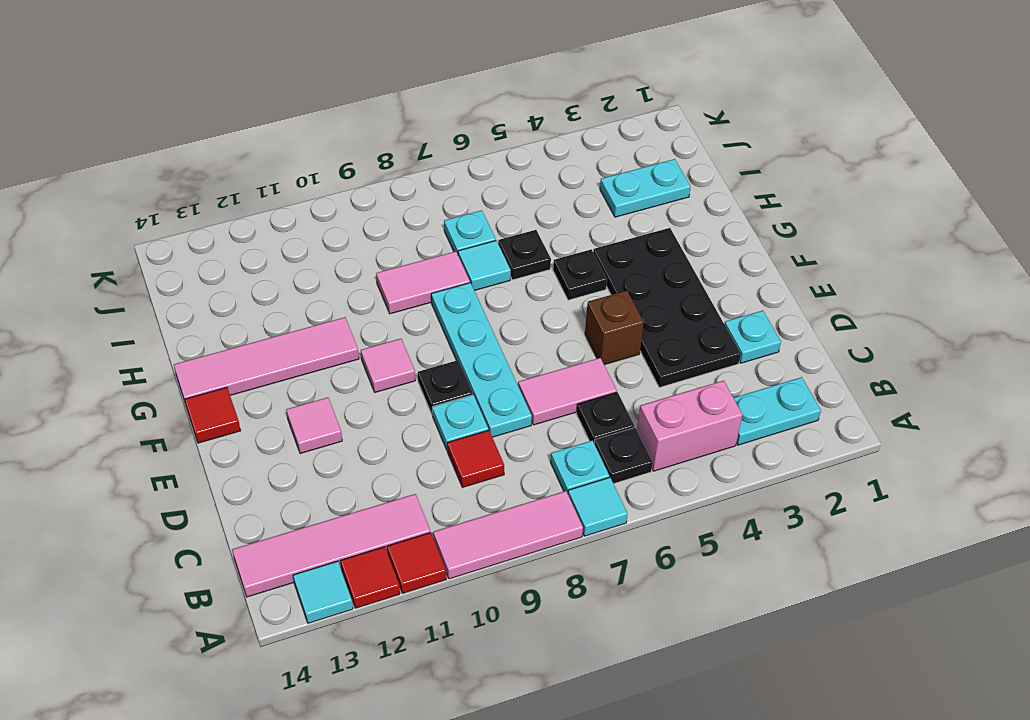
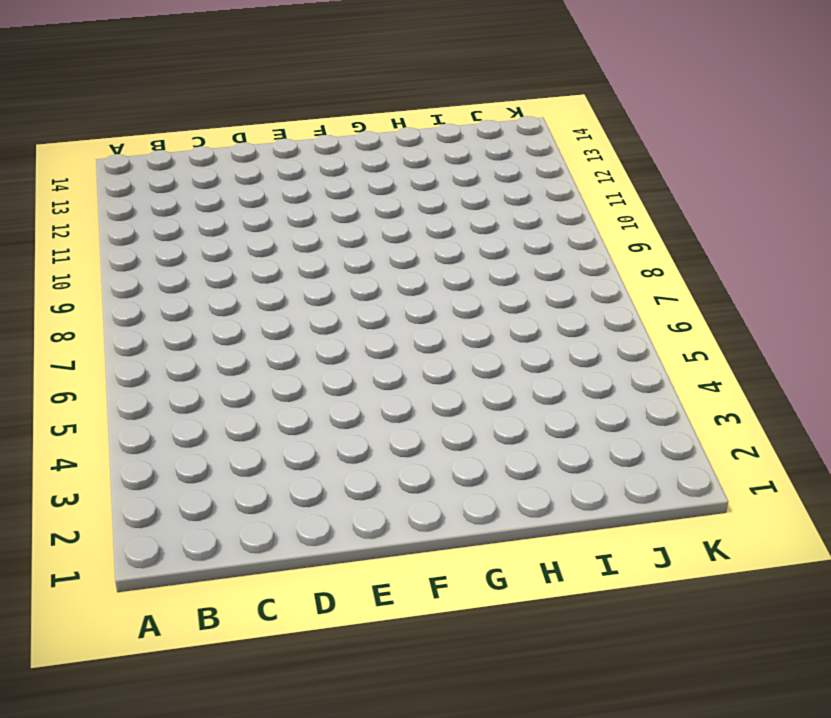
none -> cyan 1x1 tile [568,477,628,536]
none -> pink 1x3 tile [433,491,583,579]
none -> red 1x1 tile [387,533,446,594]

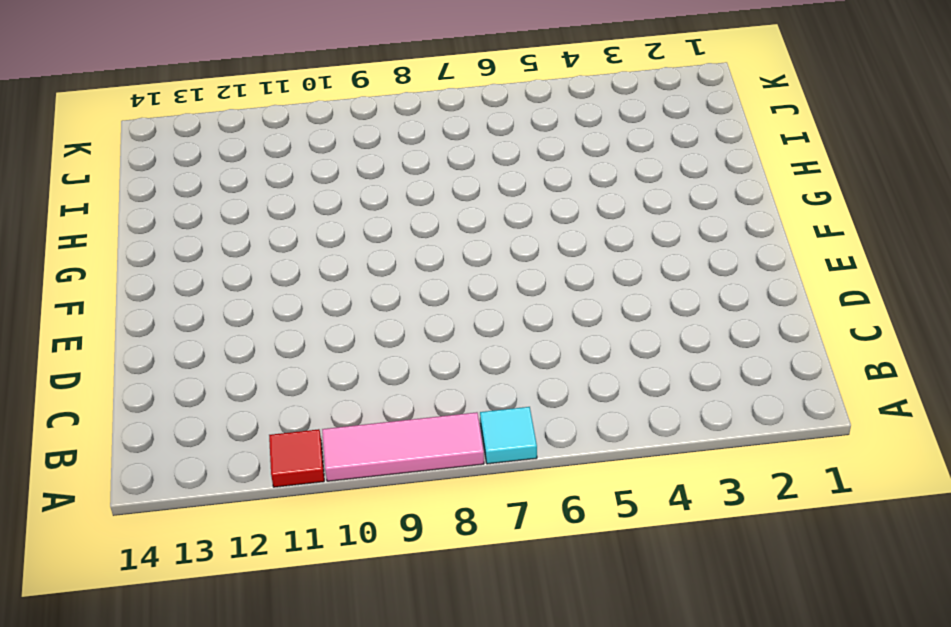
none -> red 1x1 tile [341,547,400,608]
none -> cyan 1x1 tile [293,561,353,623]
none -> cyan 1x2 plate [734,377,821,445]

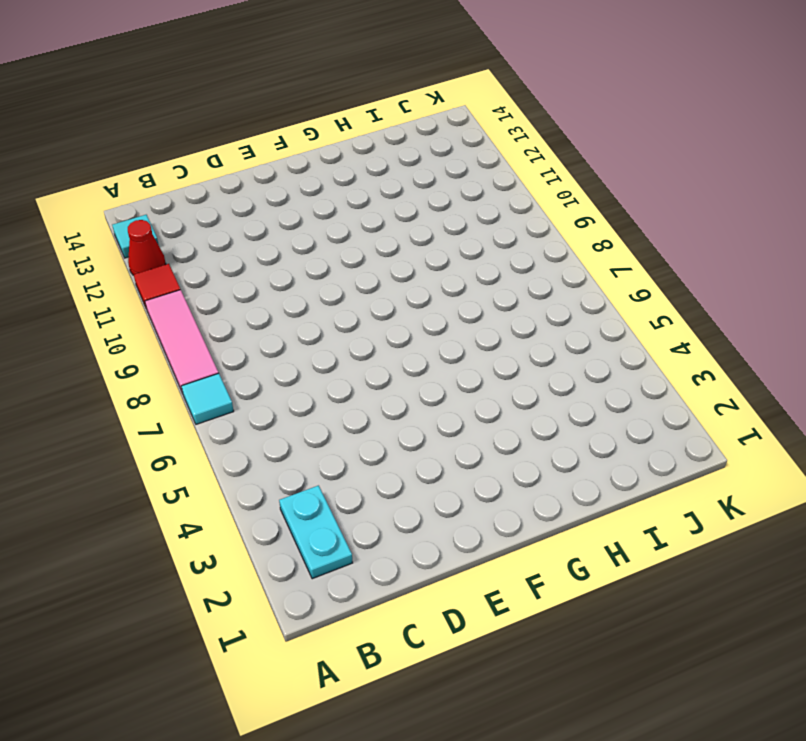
red 1x1 cone [128,220,166,275] -> red 1x1 tile [341,547,400,608]
none -> pink 1x2 brick [637,381,743,471]
none -> black 1x1 plate [594,428,653,484]
none -> cyan 1x1 plate [551,441,609,493]

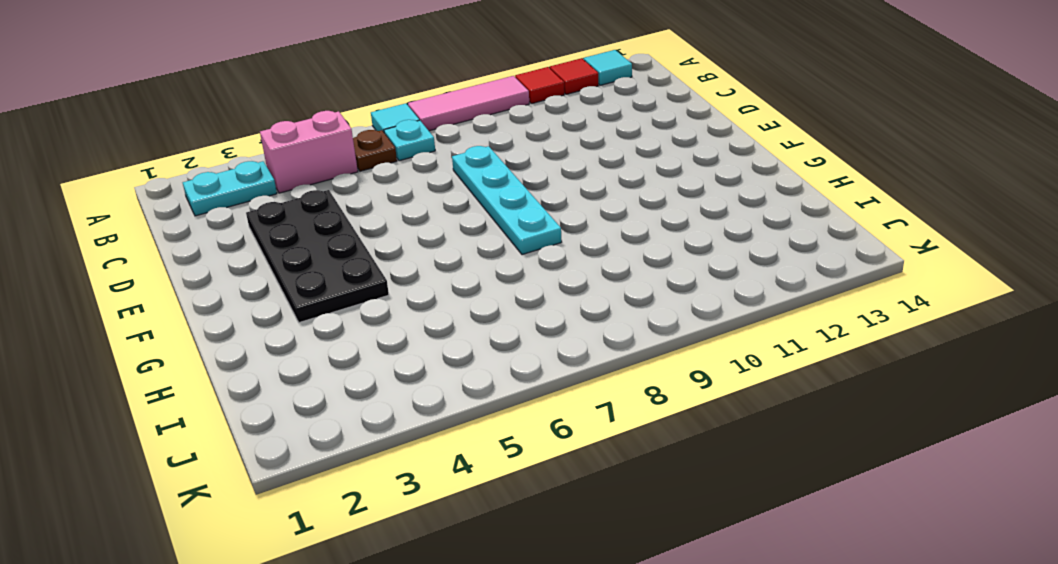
brown 1x1 plate [353,130,397,171] -> black 1x1 plate [594,428,653,484]
none -> pink 1x4 tile [232,494,430,597]
none -> black 1x1 plate [577,392,634,442]
none -> red 1x1 tile [447,430,504,487]

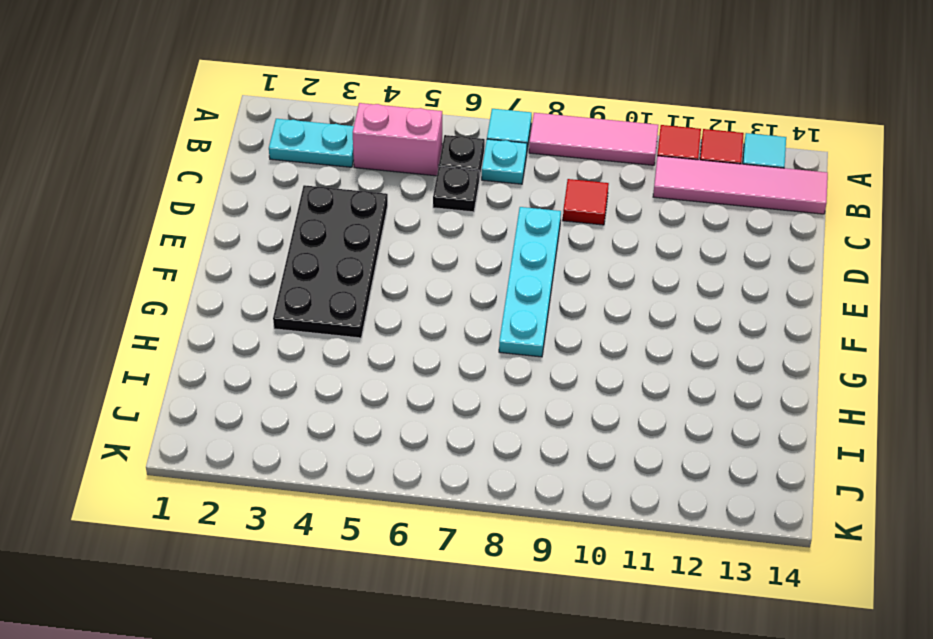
none -> cyan 1x1 plate [724,311,781,363]
none -> pink 1x2 tile [518,358,617,425]
none -> cyan 1x1 plate [432,395,488,451]

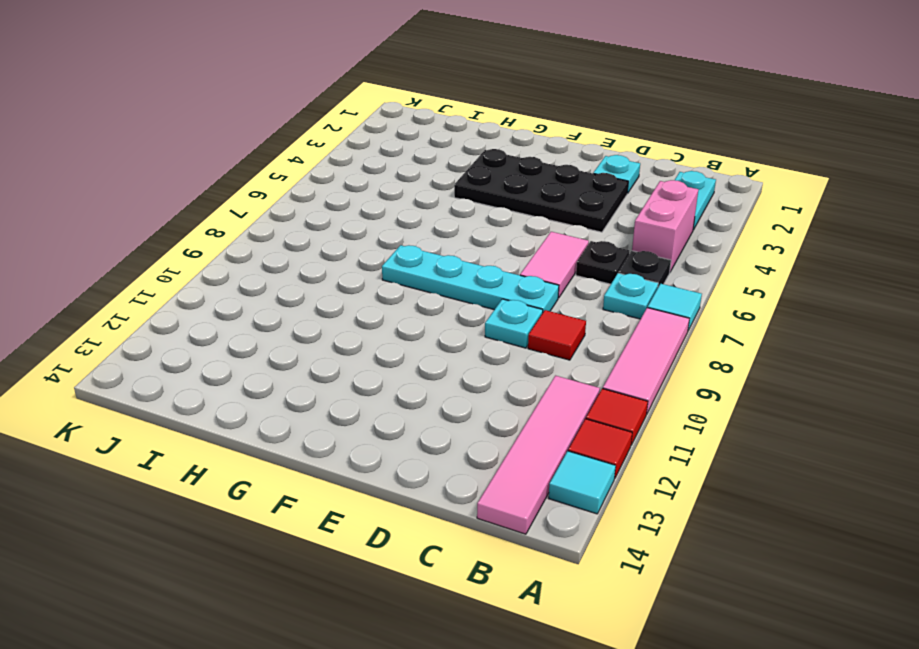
none -> brown 1x1 brick [585,291,644,365]
none -> black 1x1 plate [418,360,473,415]
none -> pink 1x1 tile [286,397,342,453]

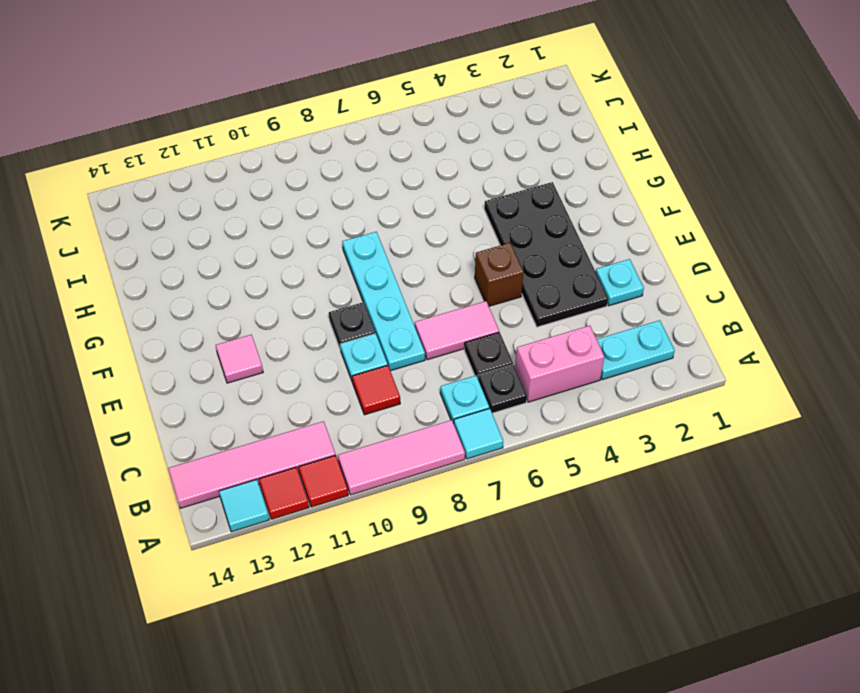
none -> pink 1x1 tile [361,339,415,392]
none -> red 1x1 tile [185,387,241,443]
none -> black 1x1 plate [553,249,607,300]

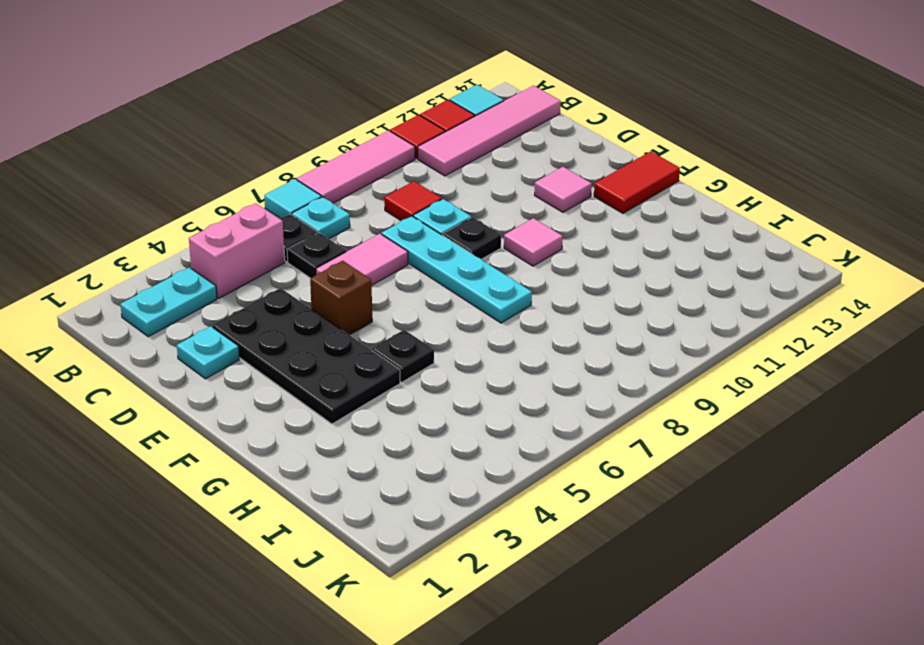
red 1x2 tile [594,151,680,213] -> red 1x1 tile [185,387,241,443]
none -> pink 1x4 tile [174,317,359,404]
none -> black 1x1 plate [498,230,551,280]
none -> cyan 1x1 tile [458,241,511,290]

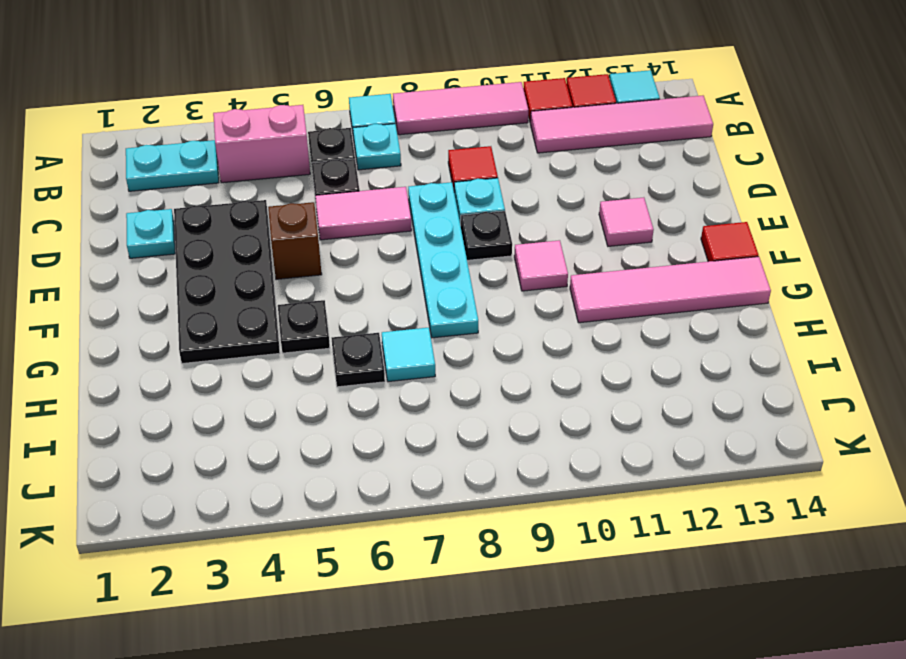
none -> pink 1x2 tile [376,252,470,314]
none -> cyan 1x2 plate [600,159,691,217]
none -> cyan 1x1 plate [444,210,496,254]

